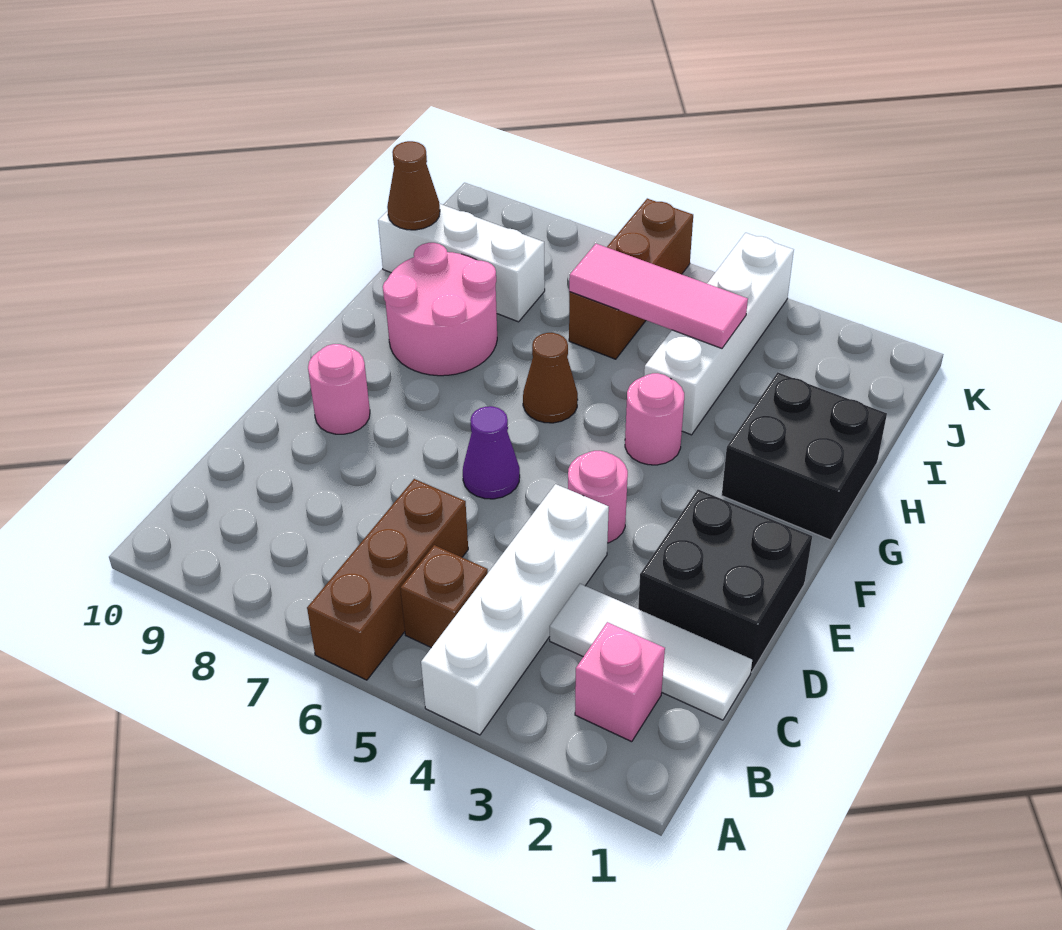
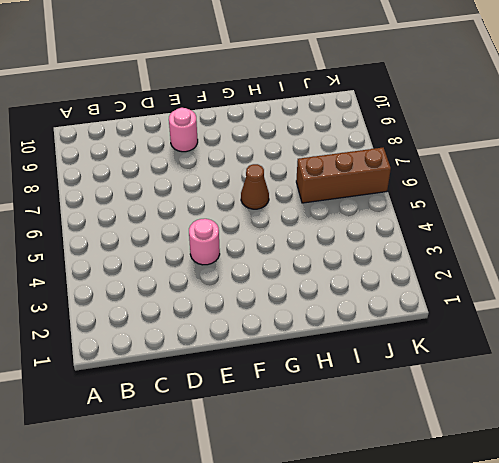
none -> white 1x4 brick [421,484,609,735]
none -> brown 1x3 brick [307,479,468,680]
none -> pink 1x1 brick [575,622,665,742]

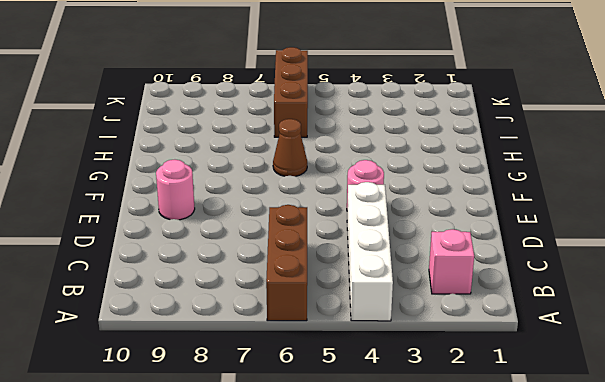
none -> brown 1x1 brick [400,545,488,648]
none -> white 1x3 tile [550,584,752,720]
none -> black 2x2 brick [638,490,812,672]

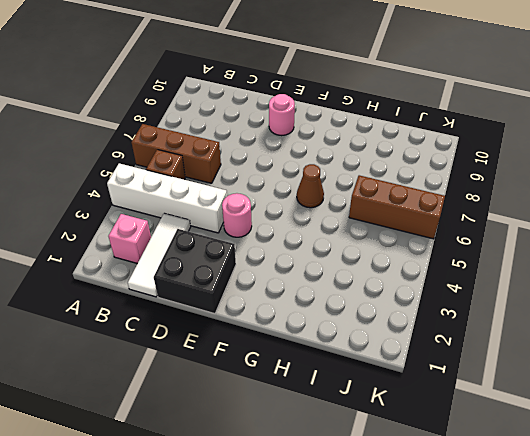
none -> purple 1x1 cone [463,406,520,499]
none -> black 2x2 brick [722,372,887,540]
none -> pink 1x1 round brick [625,373,684,465]

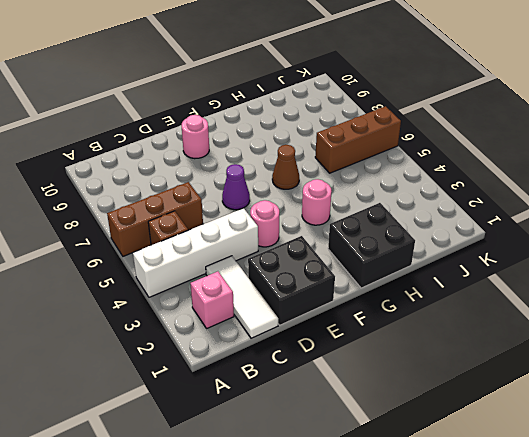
none -> pink 2x2 round brick [383,243,497,376]
none -> white 1x4 brick [644,233,794,435]
none -> white 1x3 brick [378,204,545,322]

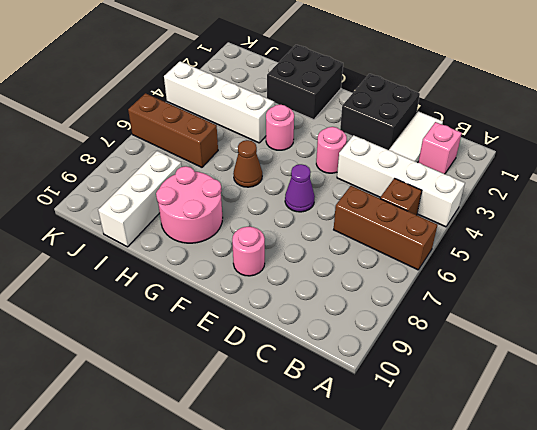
none -> pink 1x3 tile [569,244,748,348]
none -> brown 1x1 cone [387,141,440,230]

